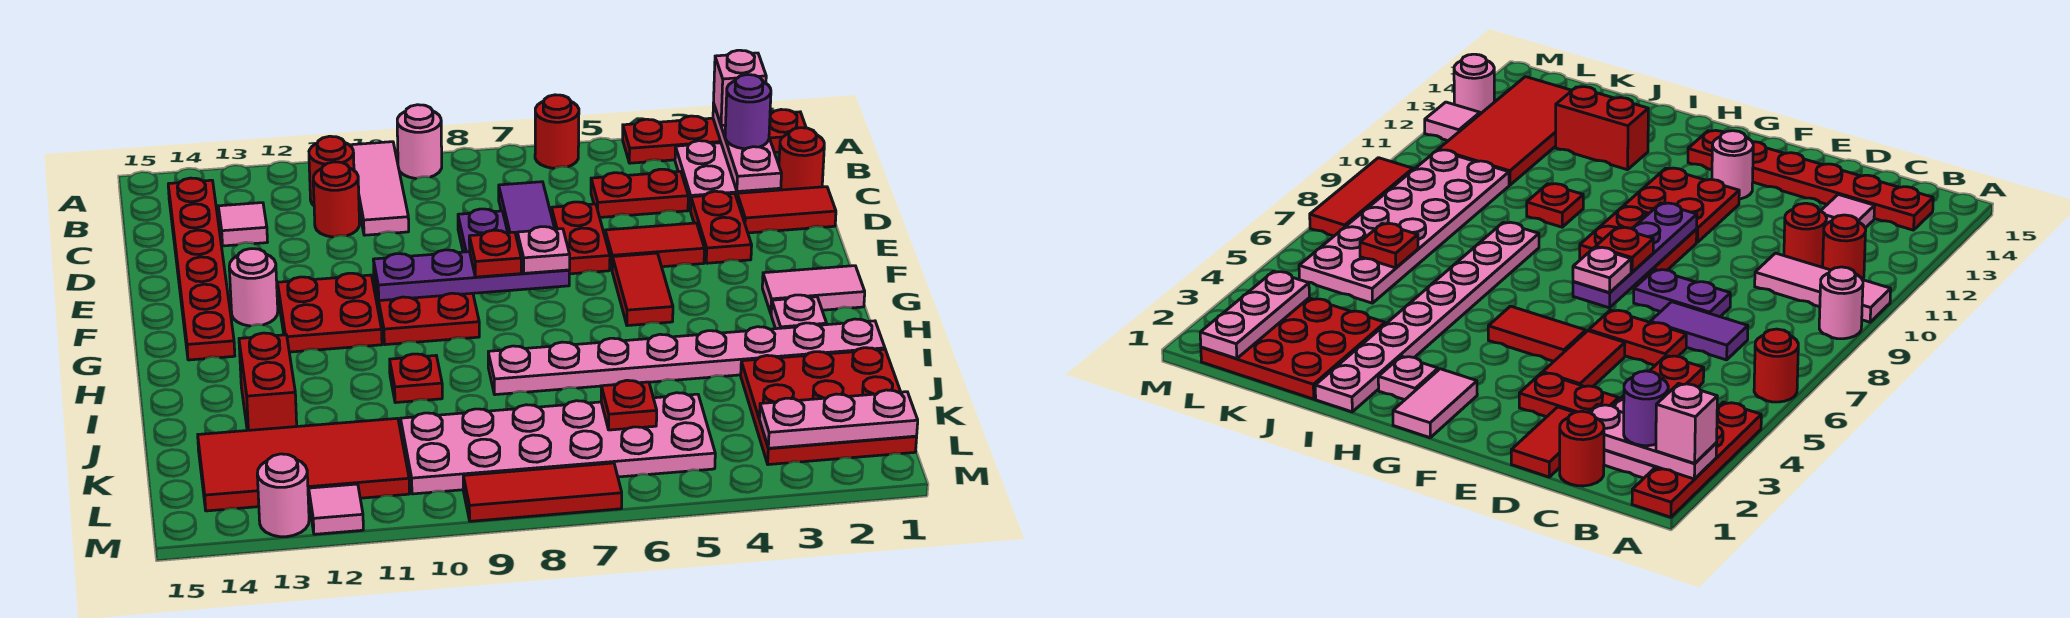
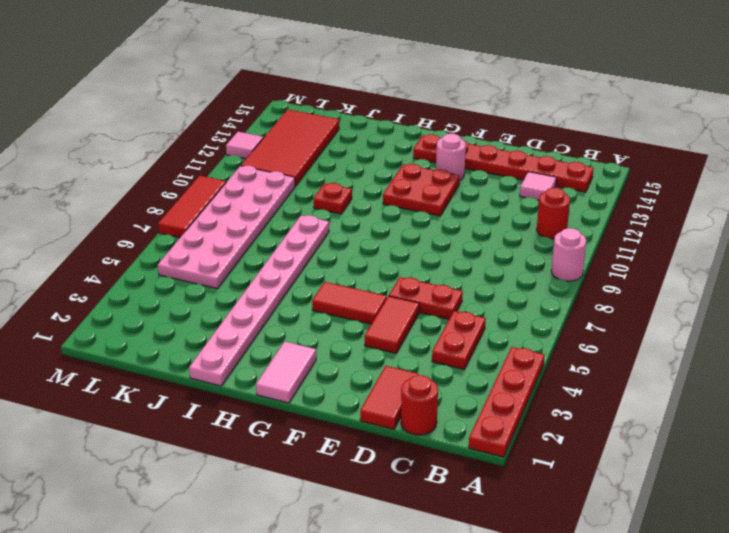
none -> red 1x1 round brick [535,95,579,168]
none -> pink 1x3 tile [350,142,409,235]
none -> pink 2x2 plate [675,141,781,210]
none -> purple 1x2 tile [499,182,555,238]

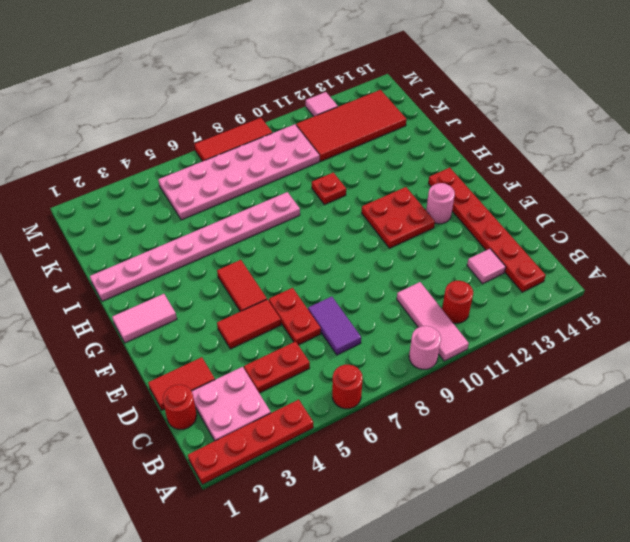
none -> red 1x1 round brick [313,162,359,237]
none -> red 1x2 plate [690,191,752,263]
none -> purple 1x2 plate [458,209,508,252]
none -> red 2x2 plate [374,278,479,345]

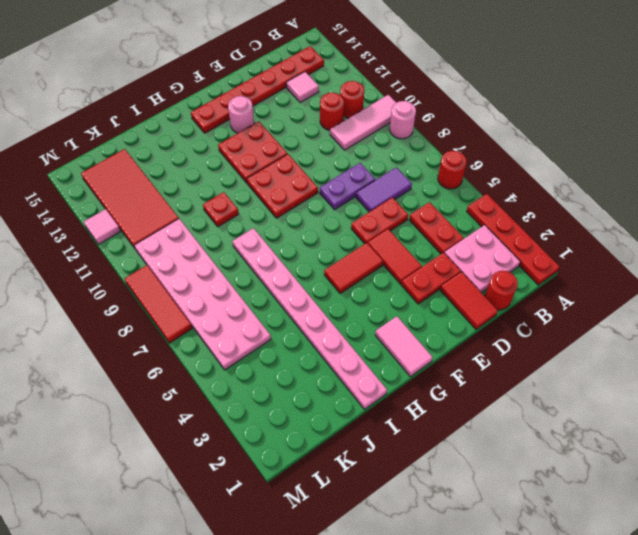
none -> pink 1x1 plate [771,295,827,329]
none -> red 1x2 brick [239,333,297,430]
none -> red 3x3 plate [741,348,917,465]
none -> pink 1x1 round brick [257,454,309,537]

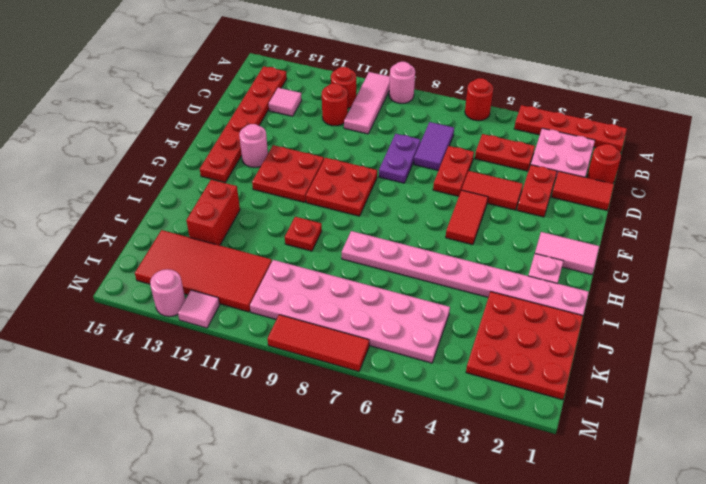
none -> pink 1x3 plate [713,103,781,192]
none -> purple 1x4 plate [373,250,569,301]
none -> red 1x1 plate [601,380,657,430]
none -> pink 1x3 plate [759,390,918,448]

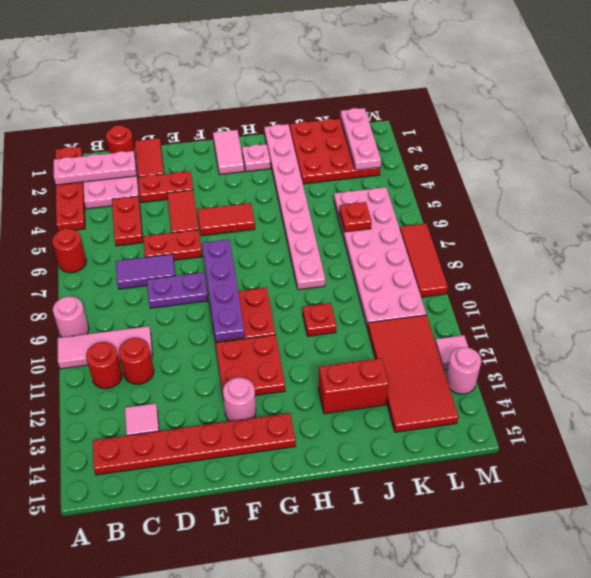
none -> pink 1x1 brick [714,50,766,126]
none -> purple 1x1 round brick [725,75,771,149]
none -> pink 1x1 plate [517,227,570,273]
none -> red 1x1 plate [469,230,521,277]

